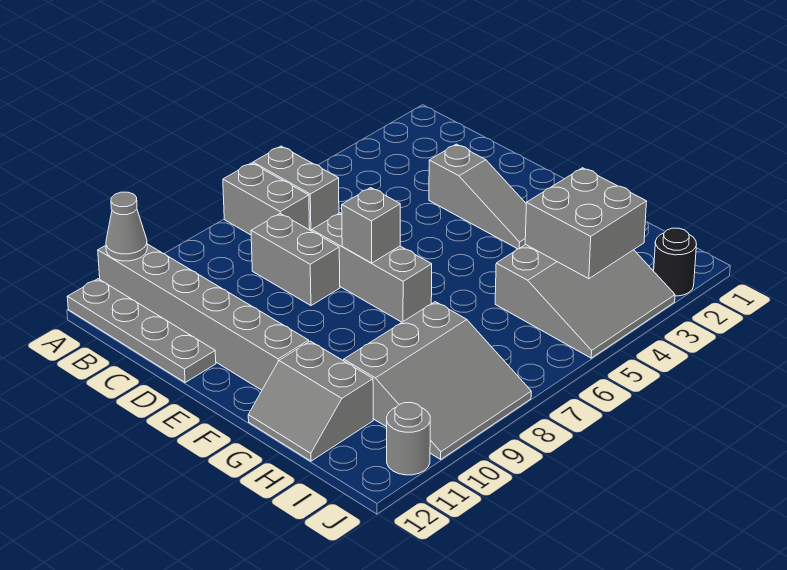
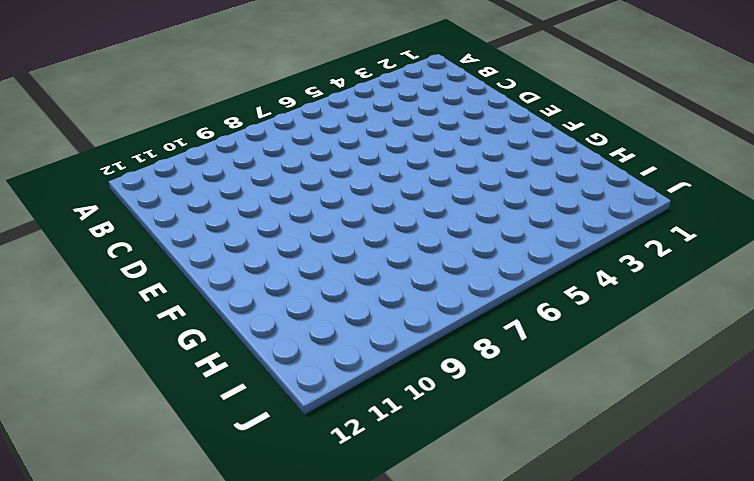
none -> grey 1x2 brick [253,146,339,231]
none -> grey 1x2 brick [223,163,310,235]
none -> grey 1x6 brick [98,244,309,390]

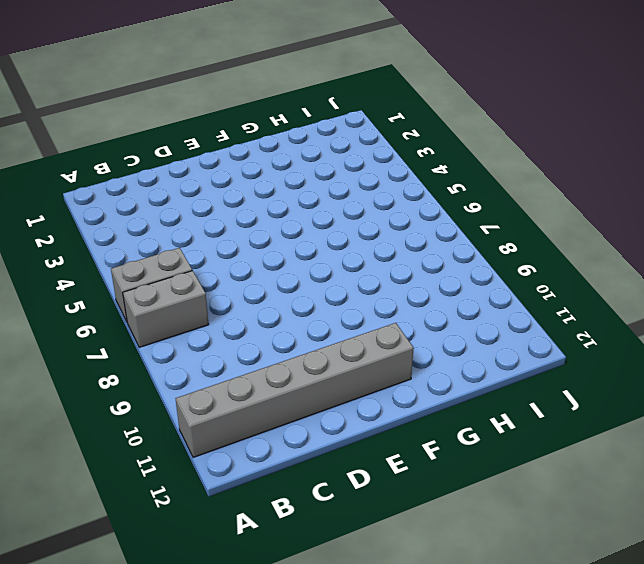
none -> grey 1x4 plate [67,279,216,382]
none -> grey 1x2 brick [251,214,340,306]
none -> grey 1x3 slope [429,144,526,249]

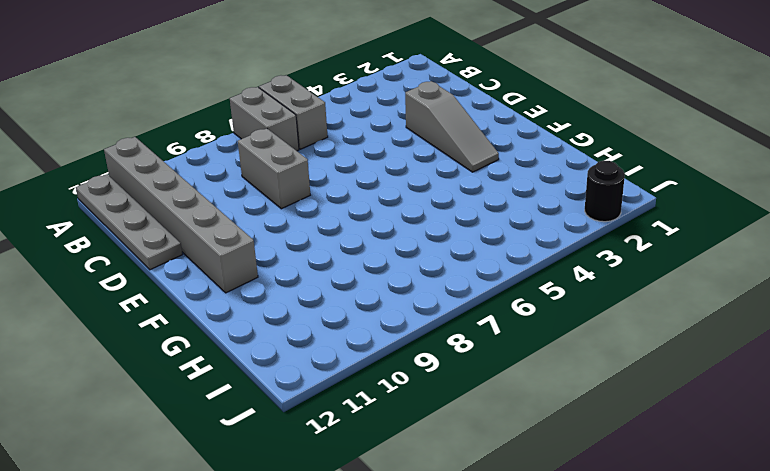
none -> grey 1x3 brick [312,213,432,322]
none -> grey 2x2 slope [248,341,373,461]
none -> grey 3x3 slope [495,245,675,358]

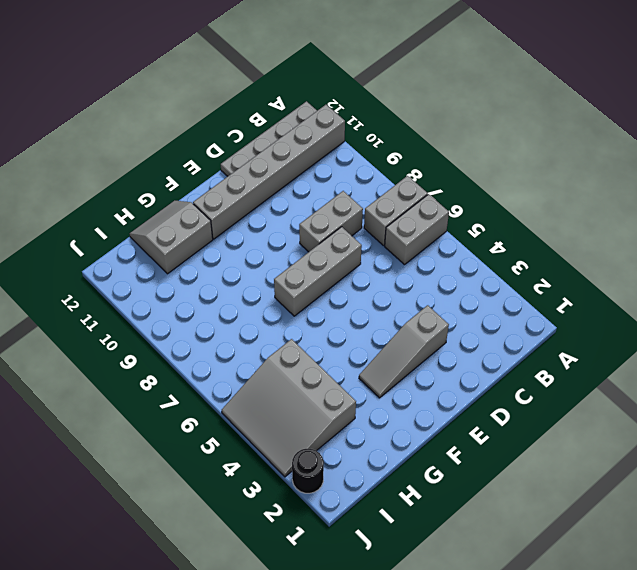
none -> grey 3x3 slope [344,302,531,459]
none -> grey 1x1 round brick [387,403,430,475]
none -> grey 1x1 cone [106,192,147,261]

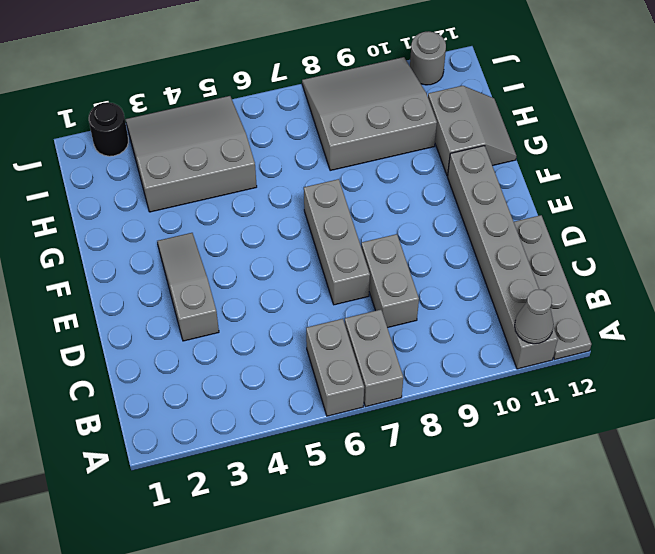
none -> grey 1x1 brick [342,188,400,263]
none -> grey 2x2 brick [525,168,647,279]

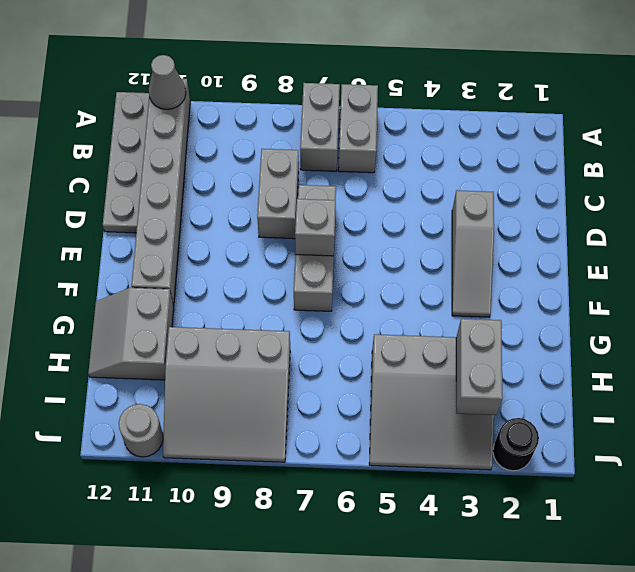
grey 1x2 brick [456,319,503,415] -> grey 2x2 brick [525,168,647,279]

